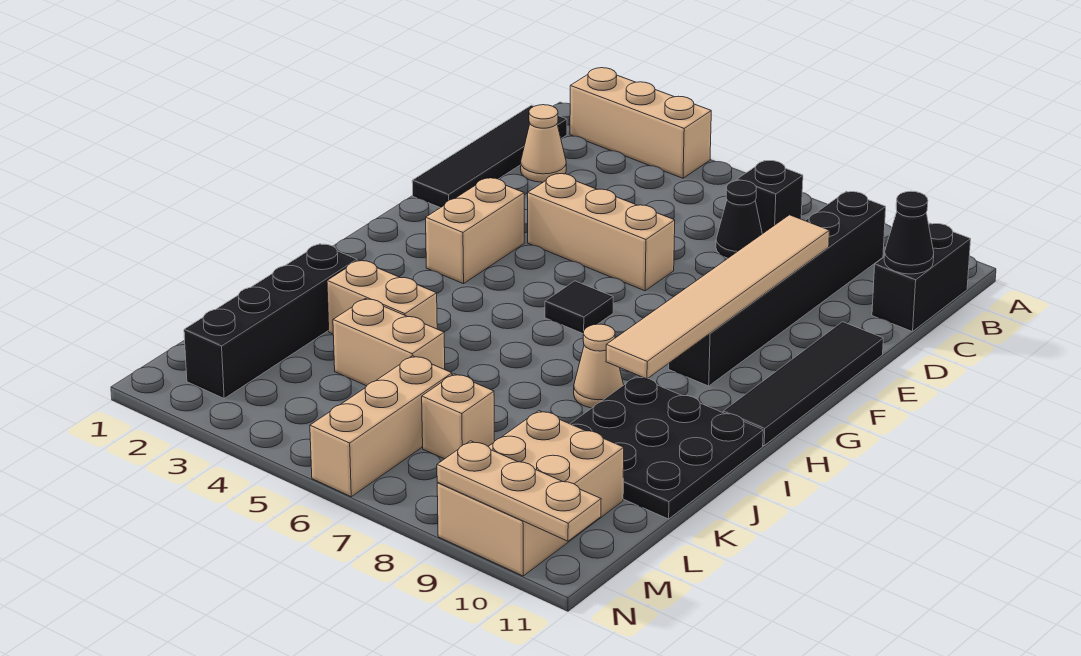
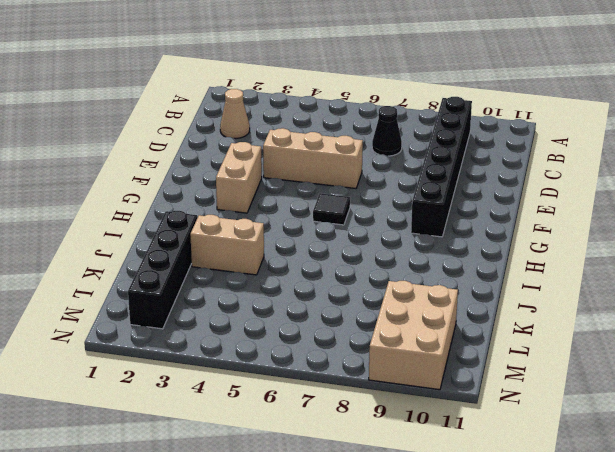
none -> tan 1x3 brick [570,68,711,178]
none -> black 1x4 tile [412,105,567,208]
none -> black 1x1 brick [737,161,803,234]

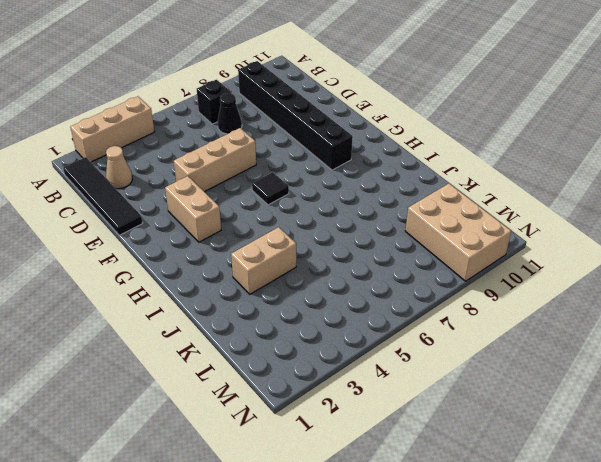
none -> black 1x2 brick [872,223,971,332]
none -> black 1x4 tile [723,322,883,446]
none -> tan 1x1 cone [574,324,623,408]

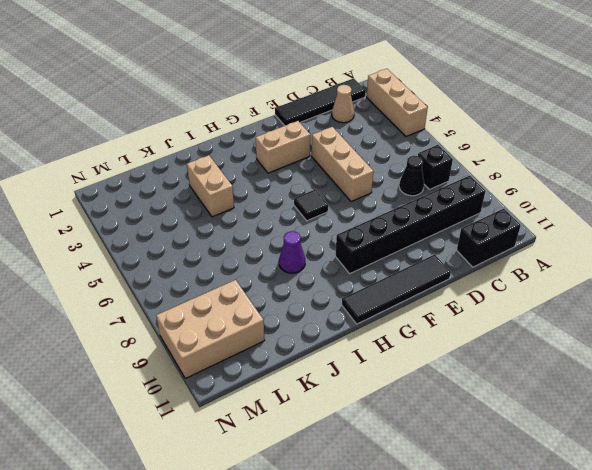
purple 1x1 cone [279,231,305,273] -> tan 1x1 cone [574,324,623,408]
none -> black 3x3 plate [571,376,763,519]
none -> black 1x4 brick [184,244,357,398]
none -> tan 1x2 brick [333,299,445,386]

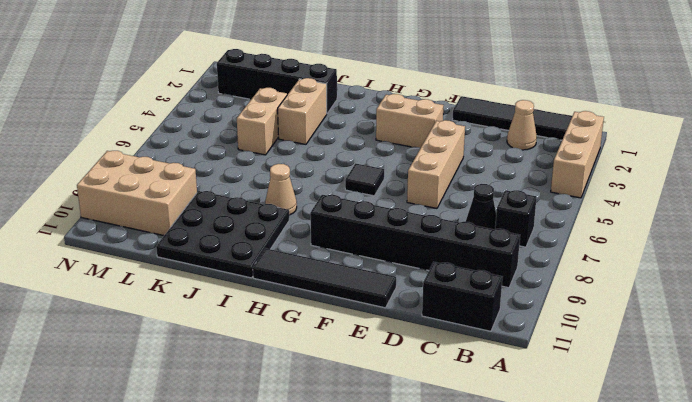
none -> tan 1x3 brick [310,356,452,497]
none -> tan 1x1 brick [422,374,495,459]
none -> black 1x1 cone [884,191,934,274]

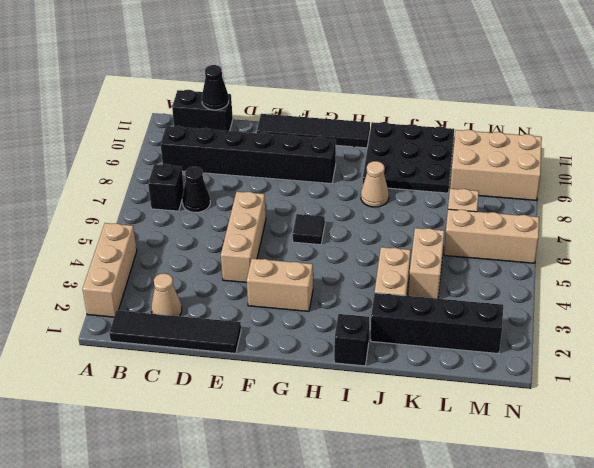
black 1x1 brick [334,314,369,366] -> none
none -> tan 1x6 tile [606,215,829,379]
none -> tan 1x3 plate [437,441,601,541]

